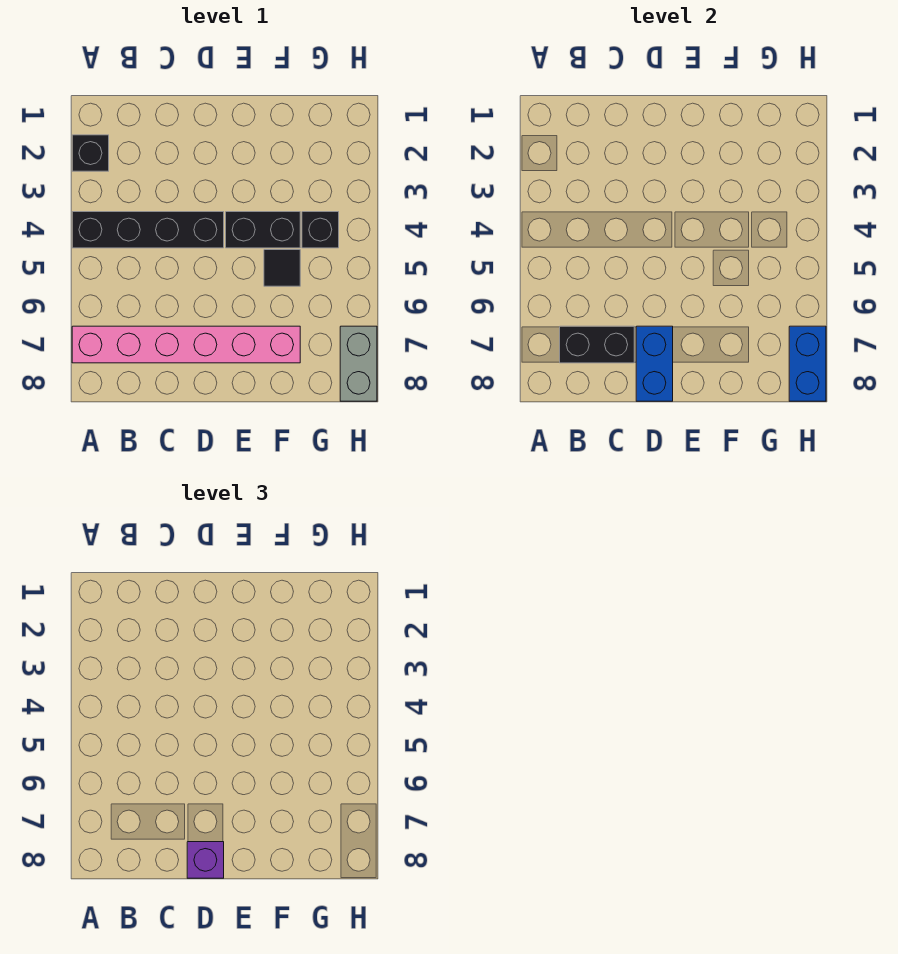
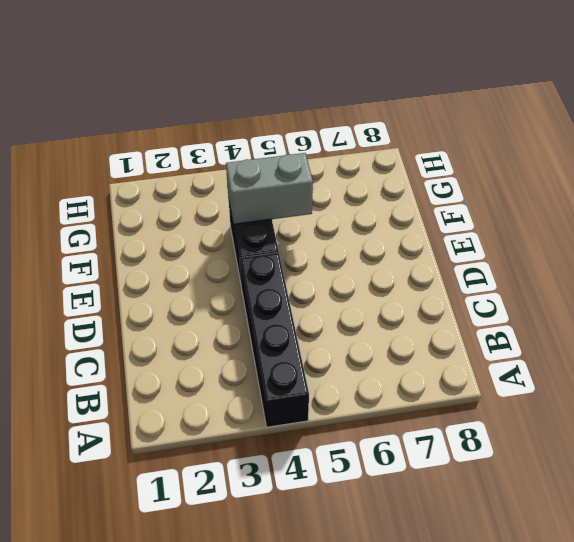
grey 1x2 brick [226,153,313,224] -> grey 1x2 brick moved to [340,326,377,401]
none -> black 1x1 brick [72,135,109,171]
none -> pink 1x6 brick [72,326,300,363]

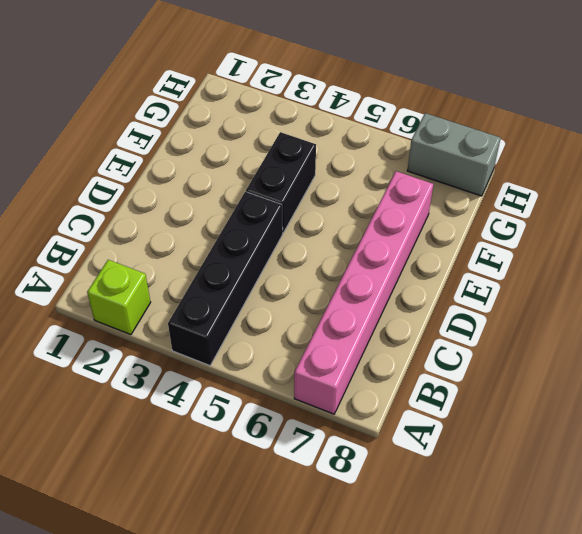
lime 1x1 brick [87,260,151,335] -> black 1x1 brick [72,135,109,171]
none -> black 1x1 tile [264,250,300,286]
none -> black 1x1 brick [302,212,339,248]

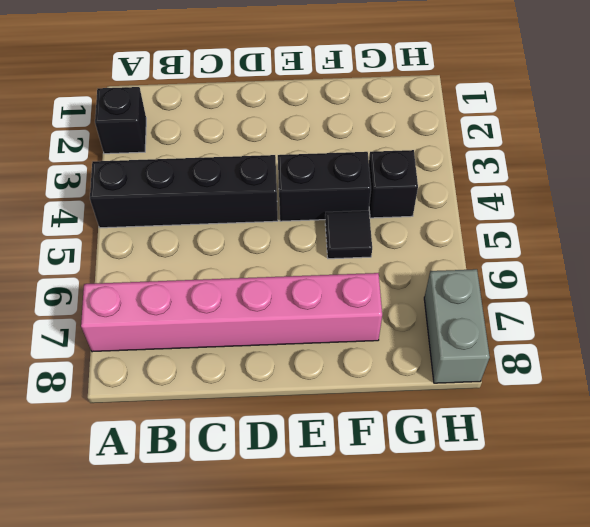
none -> black 1x2 brick [560,326,634,363]
none -> blue 1x2 brick [636,326,673,401]

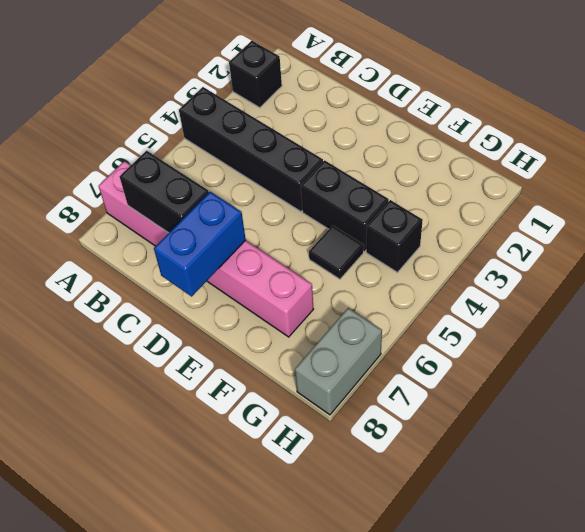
none -> blue 1x2 brick [789,326,826,401]
none -> purple 1x1 brick [187,842,224,878]

